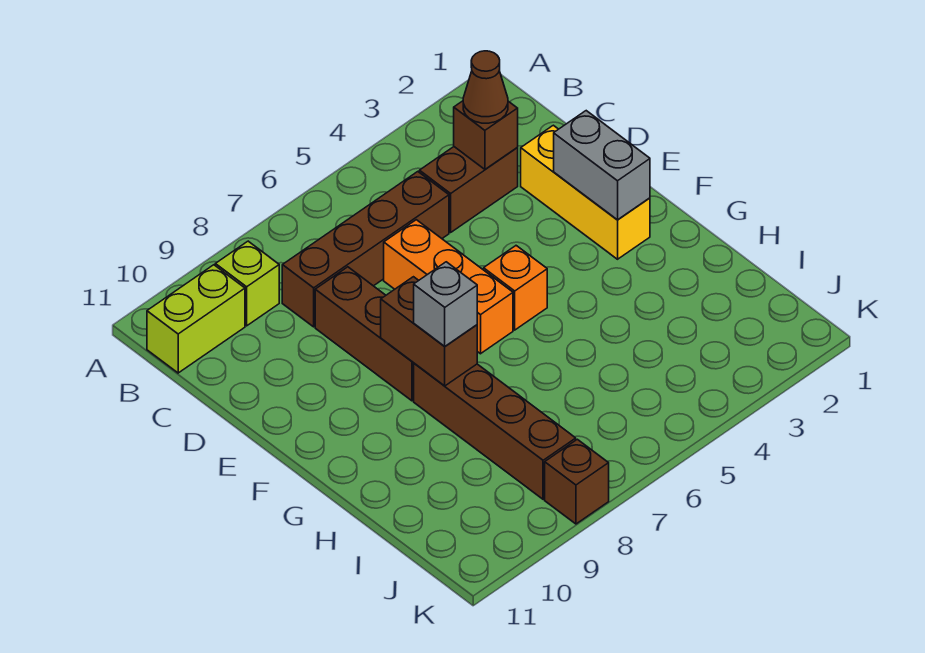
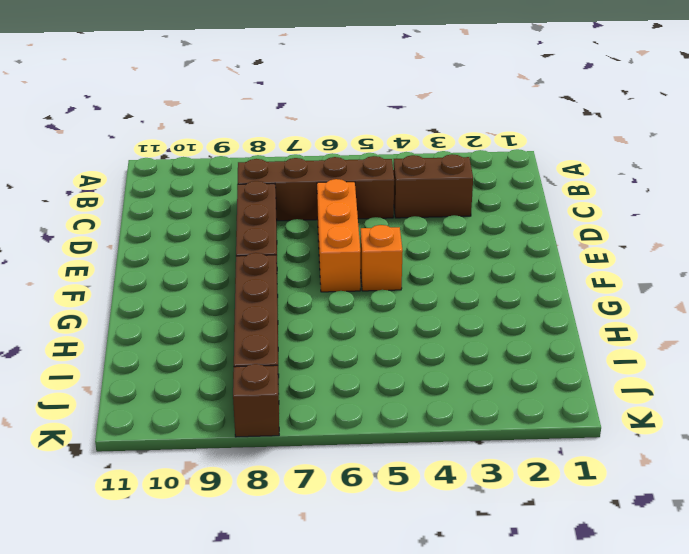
none -> lime 1x1 brick [215,241,279,326]
none -> lime 1x2 brick [147,265,245,373]
none -> yellow 1x3 brick [521,125,650,259]

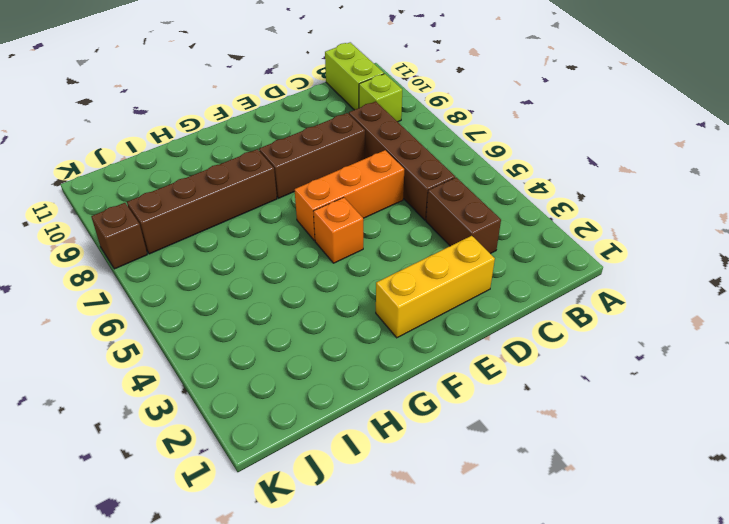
none -> brown 1x1 brick [454,101,518,169]
none -> grey 1x2 brick [554,111,650,220]
none -> brown 1x2 brick [381,277,477,386]

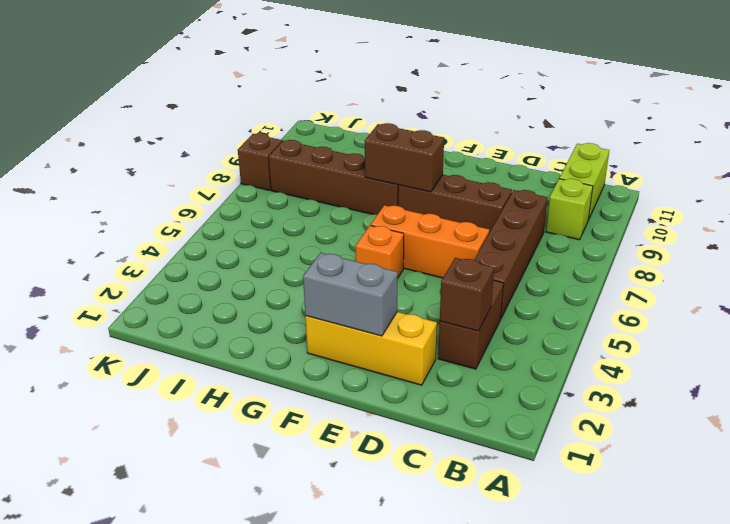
none -> brown 1x1 cone [463,51,508,123]
none -> grey 1x1 brick [414,262,477,346]

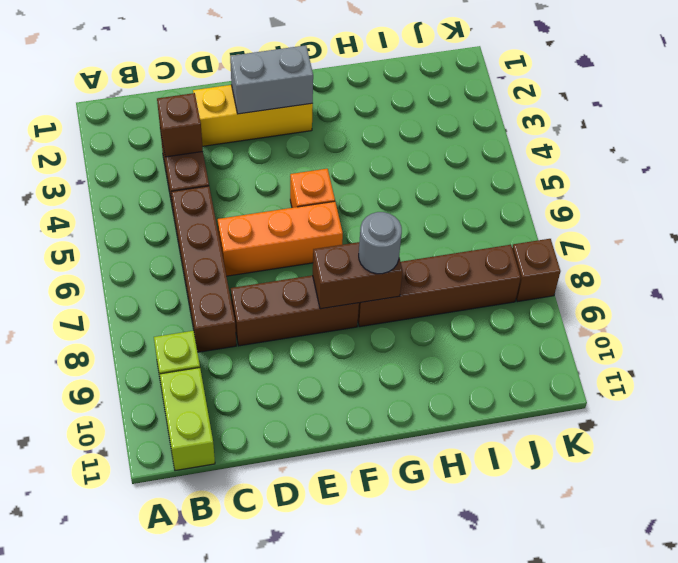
grey 1x1 round brick [359,212,402,274] -> grey 1x1 brick [414,262,477,346]
none -> brown 1x1 cone [463,51,508,123]

